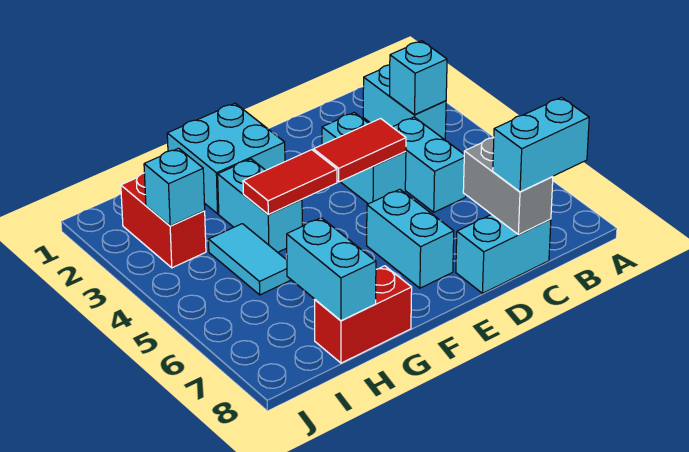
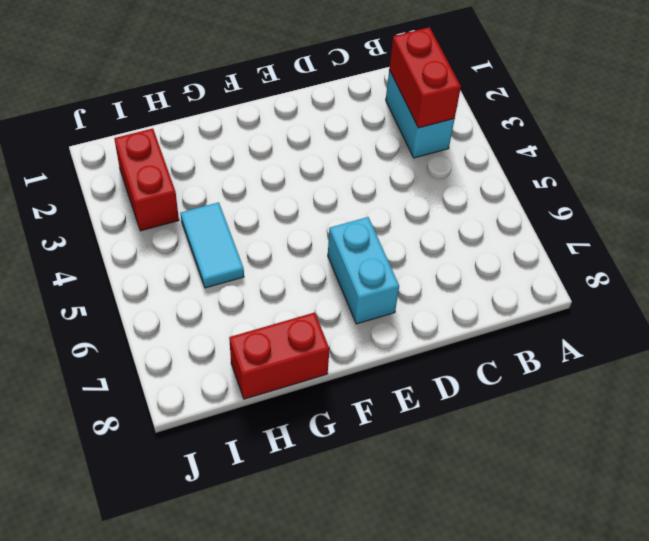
red 1x2 brick [389,27,461,128] -> cyan 1x1 brick [389,41,447,115]
none -> cyan 1x2 brick [393,117,466,212]
none -> cyan 1x2 brick [456,215,551,293]
none -> cyan 1x2 brick [322,112,406,204]

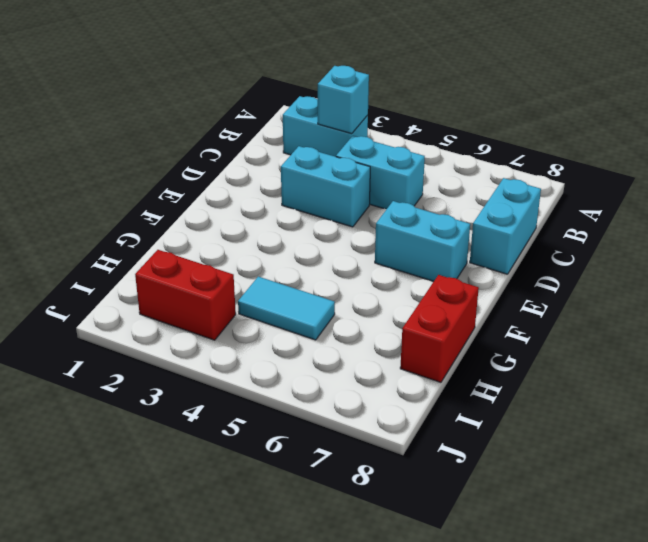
none -> cyan 2x2 brick [167,103,285,214]
none -> cyan 1x2 brick [218,159,302,252]
none -> grey 1x2 brick [463,137,553,235]

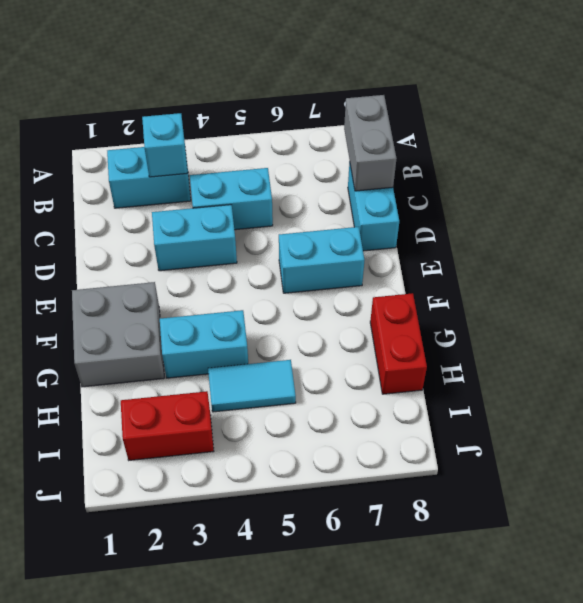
grey 1x2 brick [344,95,397,191] -> grey 1x2 brick turned to [463,137,553,235]
grey 2x2 brick [72,282,164,387] -> cyan 2x2 brick [167,103,285,214]
none -> red 1x2 tile [314,119,406,182]
none -> red 1x2 tile [243,150,337,214]
none -> cyan 1x2 brick [287,218,376,321]

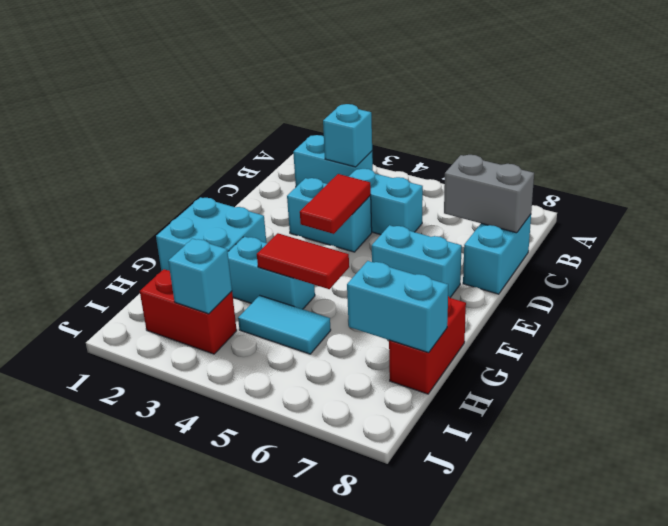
red 1x2 tile [257,233,349,289] -> red 1x2 tile turned to [243,150,337,214]
none -> cyan 1x2 brick [493,97,589,192]

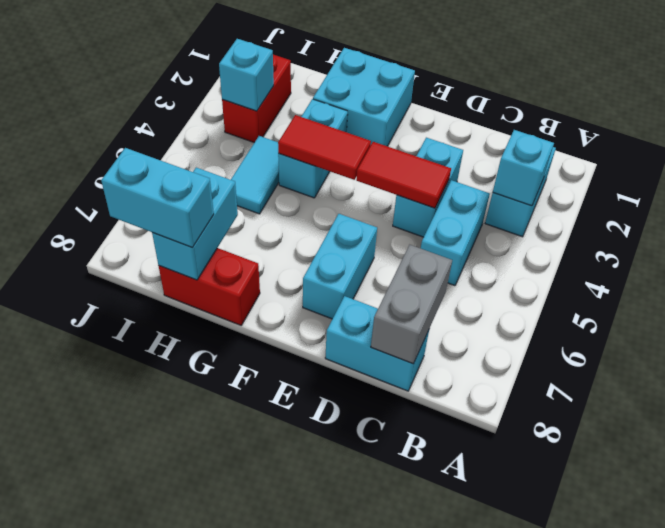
cyan 1x2 brick [101,148,214,248] -> cyan 1x2 brick moved to [493,97,589,192]

